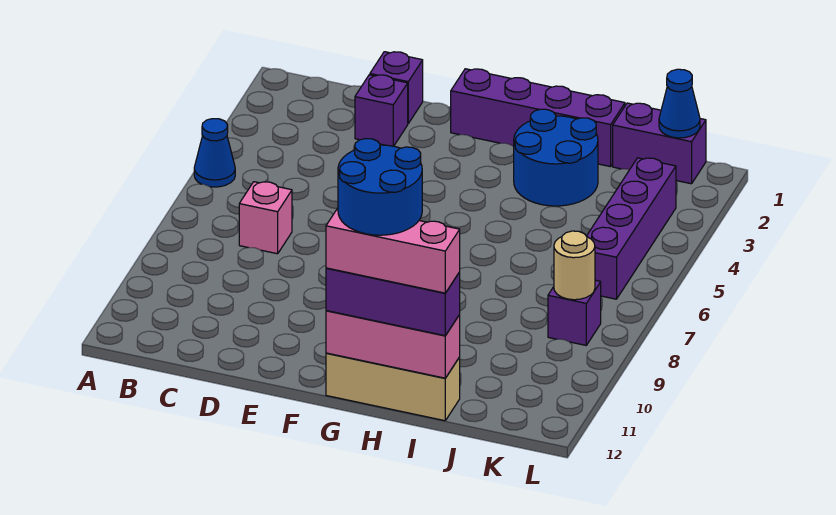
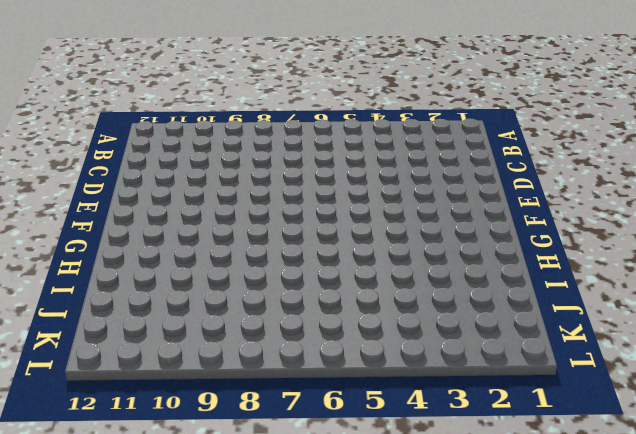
none -> blue 1x1 cone [194,119,235,187]
none -> pink 1x1 brick [239,182,292,254]
none -> purple 1x1 brick [370,52,423,123]

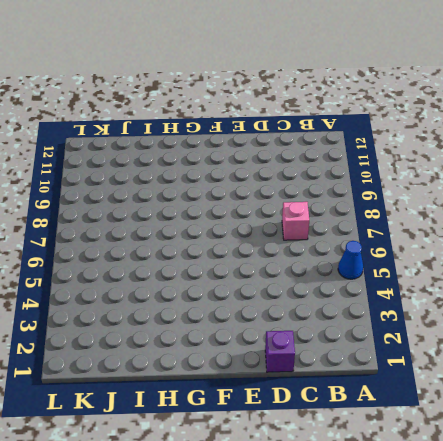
none -> purple 1x1 brick [355,75,408,146]
none -> purple 1x4 brick [451,69,625,167]
none -> tan 1x3 brick [326,353,460,421]

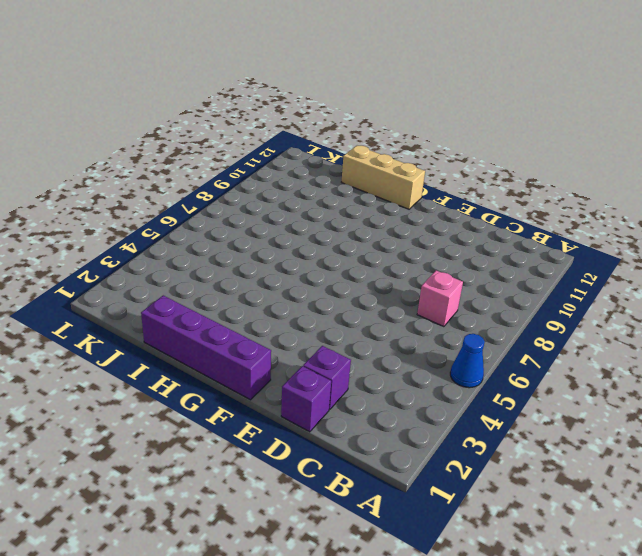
none -> blue 2x2 round brick [514,109,598,206]
none -> purple 1x2 brick [613,103,706,184]
none -> purple 1x4 brick [587,158,676,299]

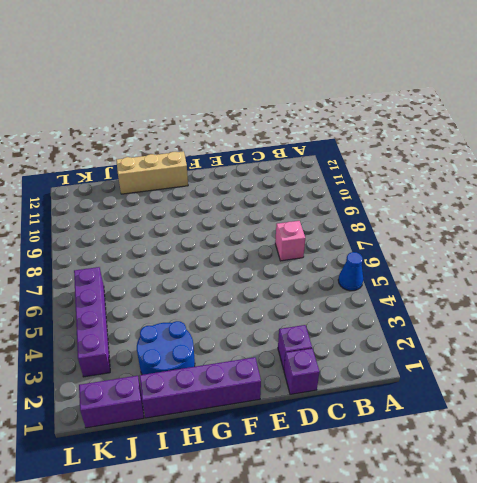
none -> purple 1x1 brick [548,280,601,345]
none -> pink 1x3 brick [326,311,460,378]
none -> blue 1x1 cone [659,69,700,138]

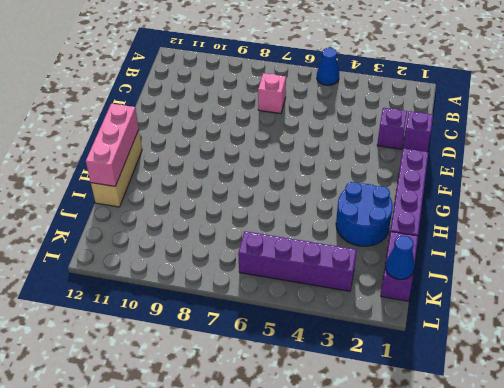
none -> purple 1x1 brick [548,280,601,345]
none -> tan 1x1 round brick [554,231,595,300]
none -> purple 1x3 brick [326,268,460,336]

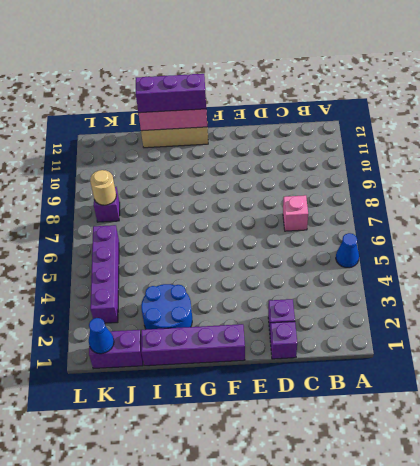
none -> pink 1x3 brick [326,208,460,293]
none -> blue 2x2 round brick [338,139,422,235]

